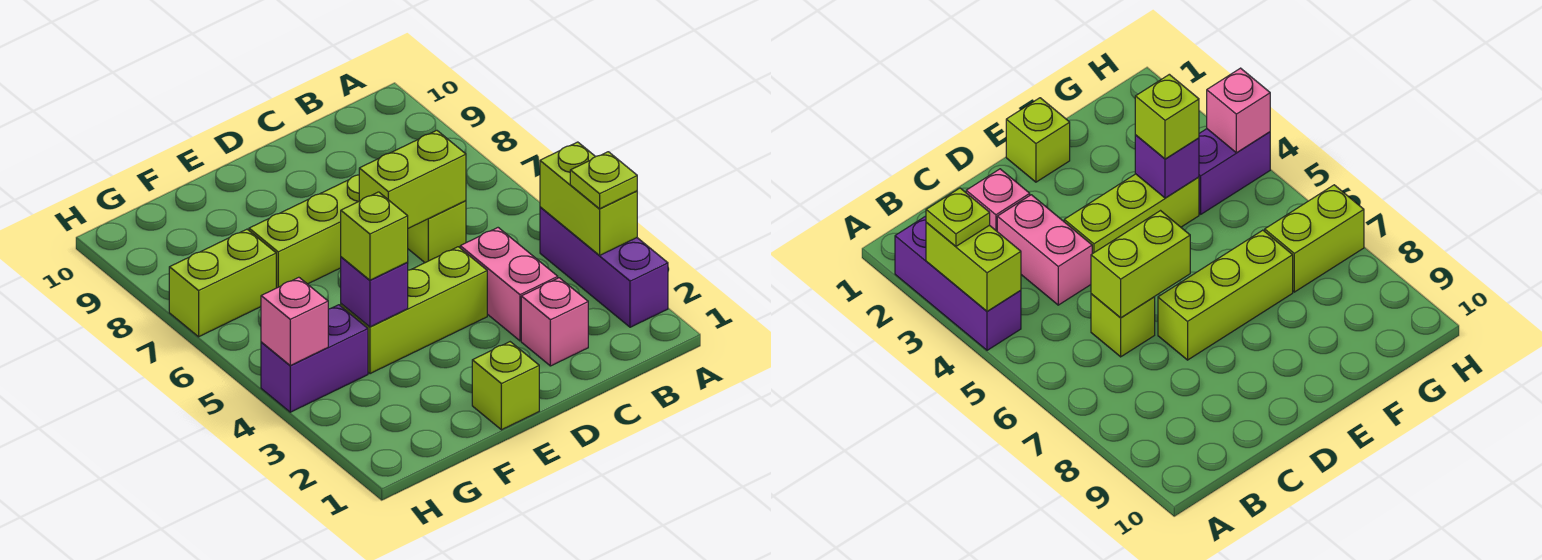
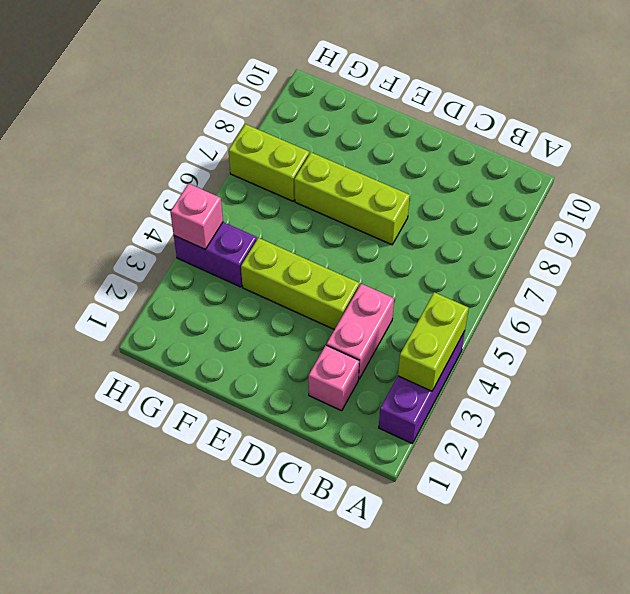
none -> lime 1x1 brick [408,201,466,263]
none -> lime 1x1 brick [472,342,539,430]
none -> lime 1x2 brick [359,130,466,228]

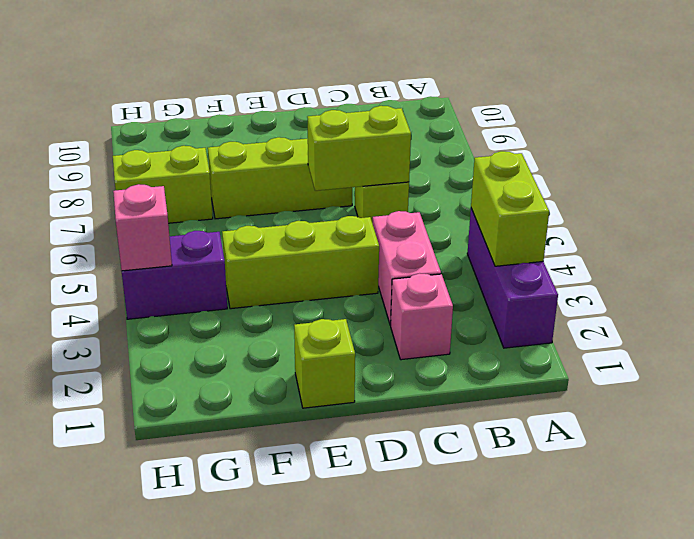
none -> purple 1x1 brick [341,257,408,327]
none -> lime 1x1 plate [570,152,637,209]
none -> lime 1x1 brick [341,192,408,280]

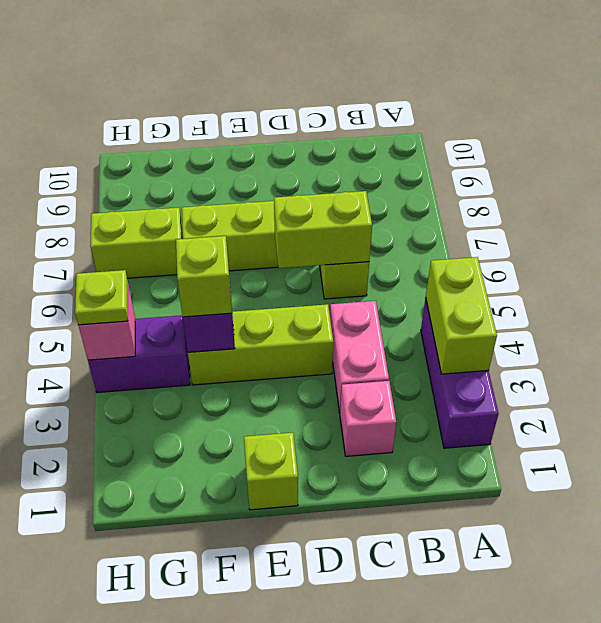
lime 1x1 plate [75,270,128,325] -> lime 1x1 plate moved to [570,152,637,209]

